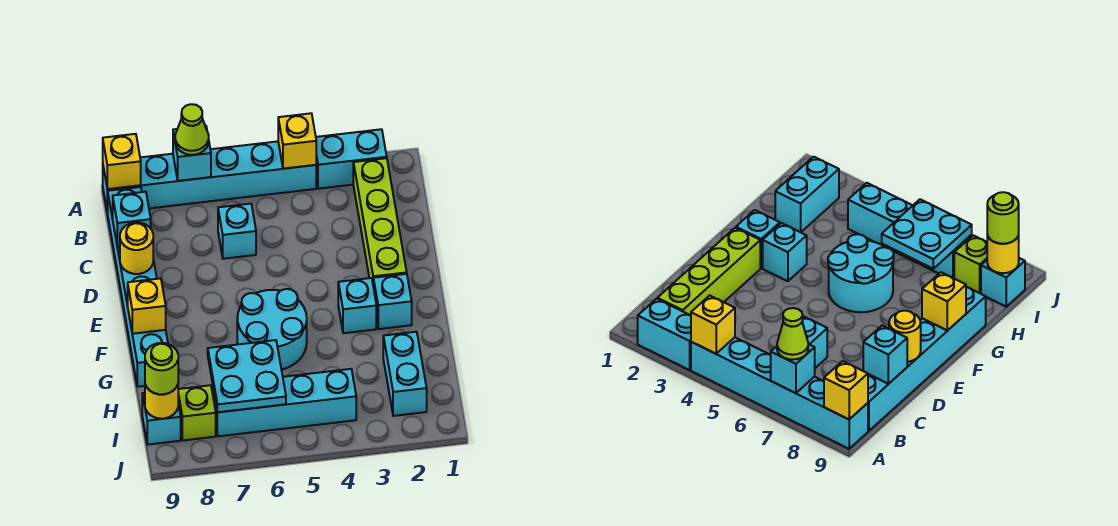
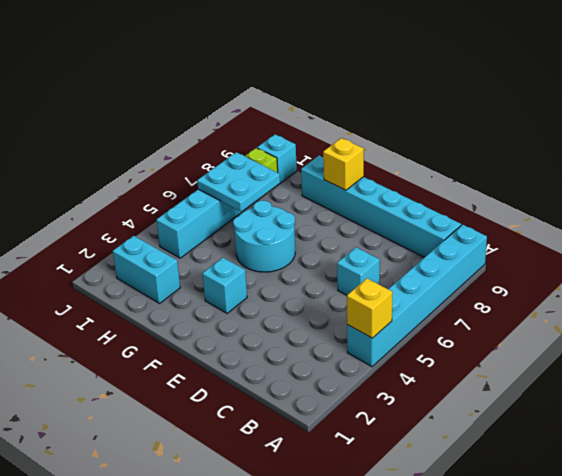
none -> cyan 1x2 brick [316,129,387,189]
none -> lime 1x4 brick [353,158,407,282]
none -> cyan 1x1 brick [373,274,412,329]

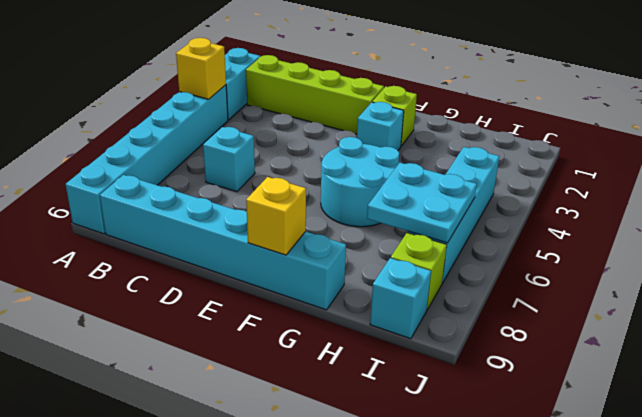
lime 1x1 brick [373,86,417,146] -> cyan 1x1 brick [373,274,412,329]
none -> cyan 1x2 brick [383,332,427,416]
none -> cyan 1x1 brick [173,126,211,181]
none -> yellow 1x1 brick [103,134,141,189]

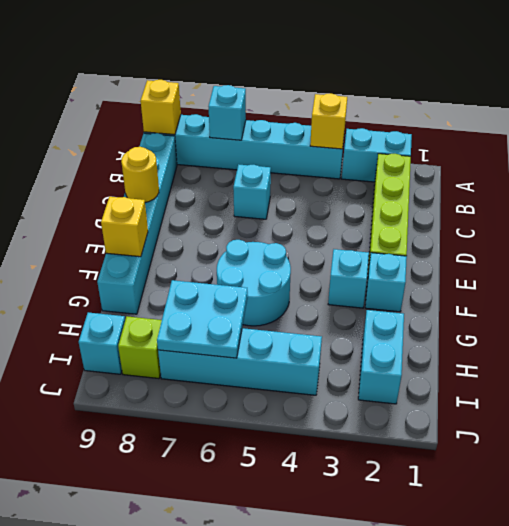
none -> cyan 1x1 brick [113,192,151,247]
none -> yellow 1x1 round brick [145,385,178,419]
none -> lime 1x1 cone [175,104,209,155]

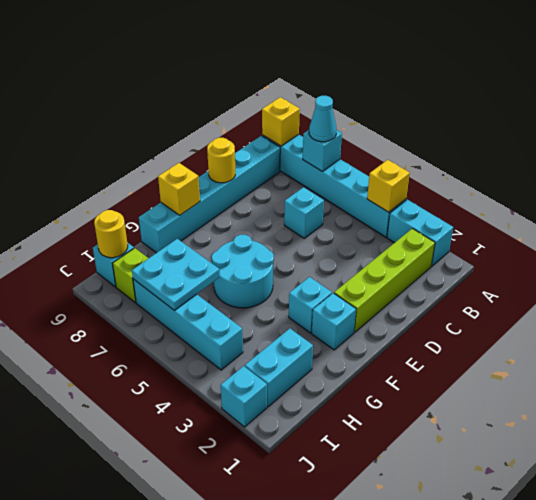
cyan 1x1 cone [309,96,337,142] -> lime 1x1 cone [175,104,209,155]
cyan 1x1 brick [221,366,267,427] -> cyan 1x1 brick moved to [113,192,151,247]
none -> lime 1x1 round brick [145,343,178,394]

